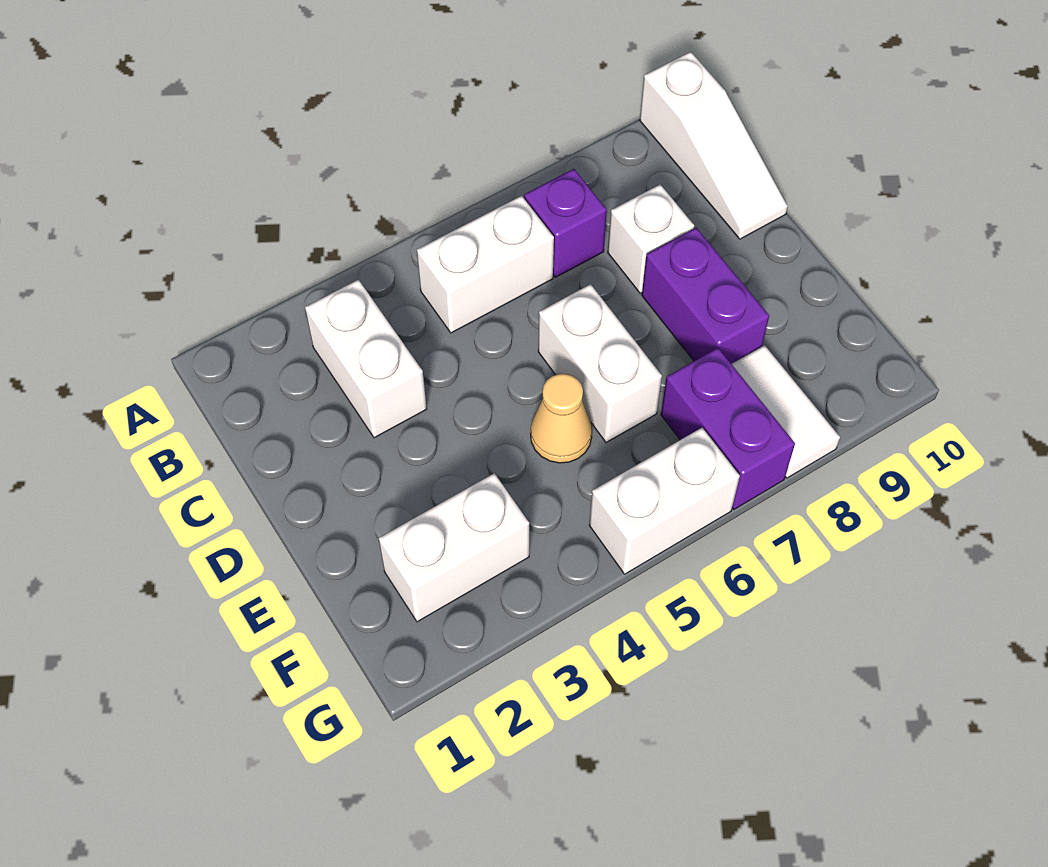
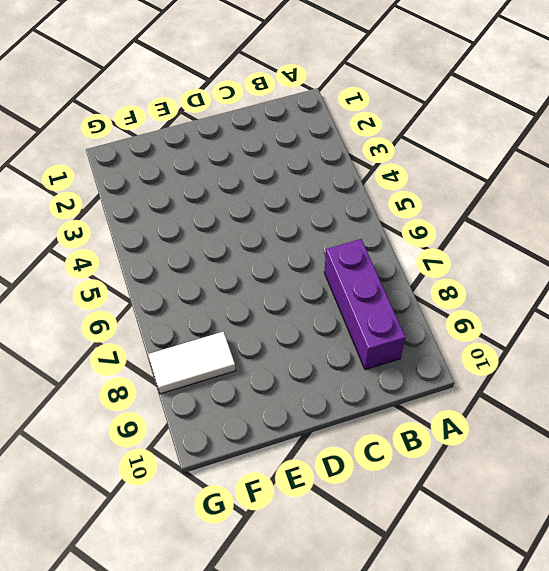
purple 1x3 brick [324,239,405,370] -> purple 1x1 brick [524,169,607,277]
none -> white 1x3 slope [640,52,788,239]
none -> white 1x2 brick [305,280,427,438]
none -> white 1x2 brick [417,196,554,333]

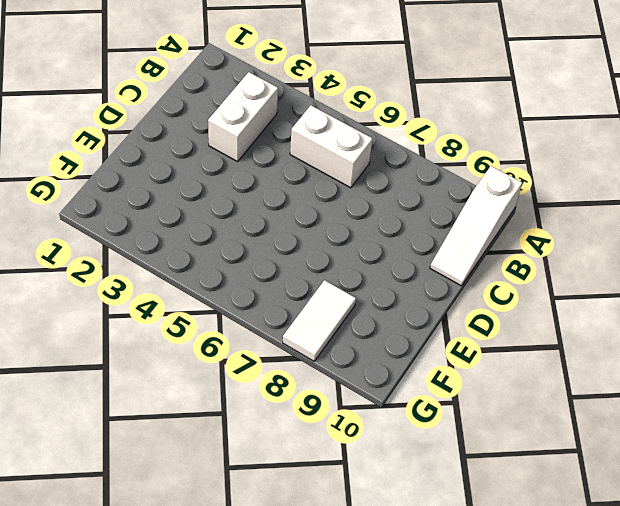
none -> purple 1x1 brick [524,169,607,277]
none -> white 1x1 brick [608,184,694,293]
none -> white 1x2 brick [538,284,662,443]

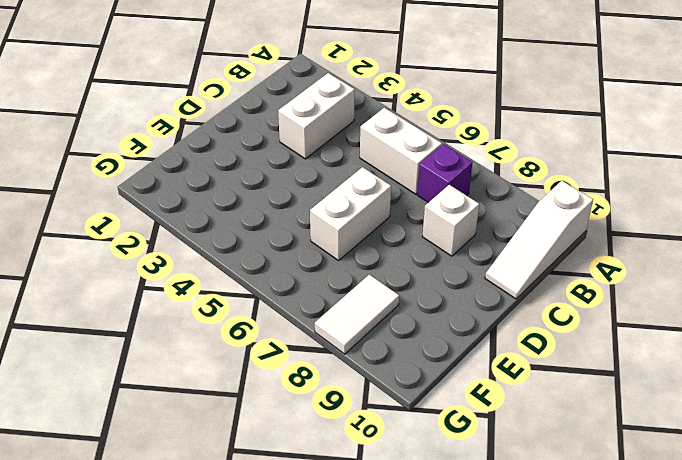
none -> purple 1x2 brick [642,228,769,364]
none -> tan 1x1 cone [531,374,592,463]
none -> white 1x2 brick [379,473,529,622]

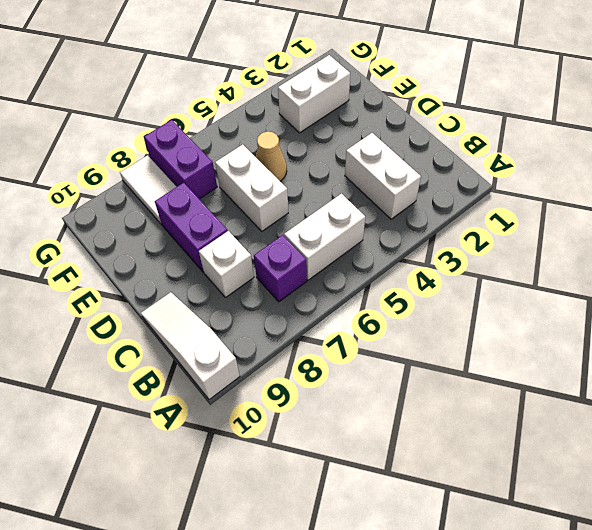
none -> white 1x2 brick [589,428,740,574]

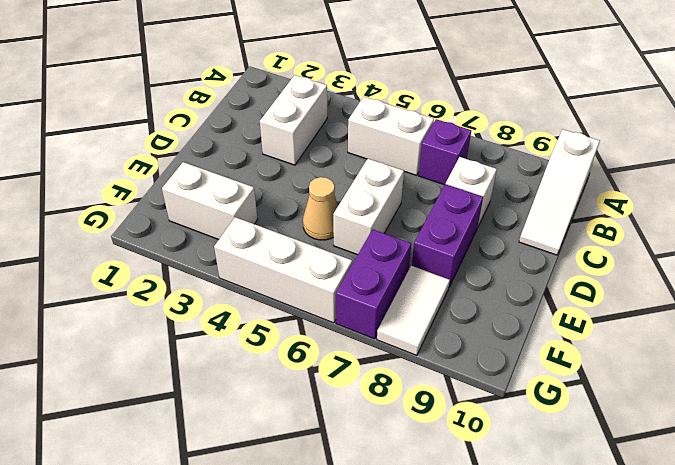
white 1x3 brick [214,217,352,323] -> white 1x2 brick [589,428,740,574]

